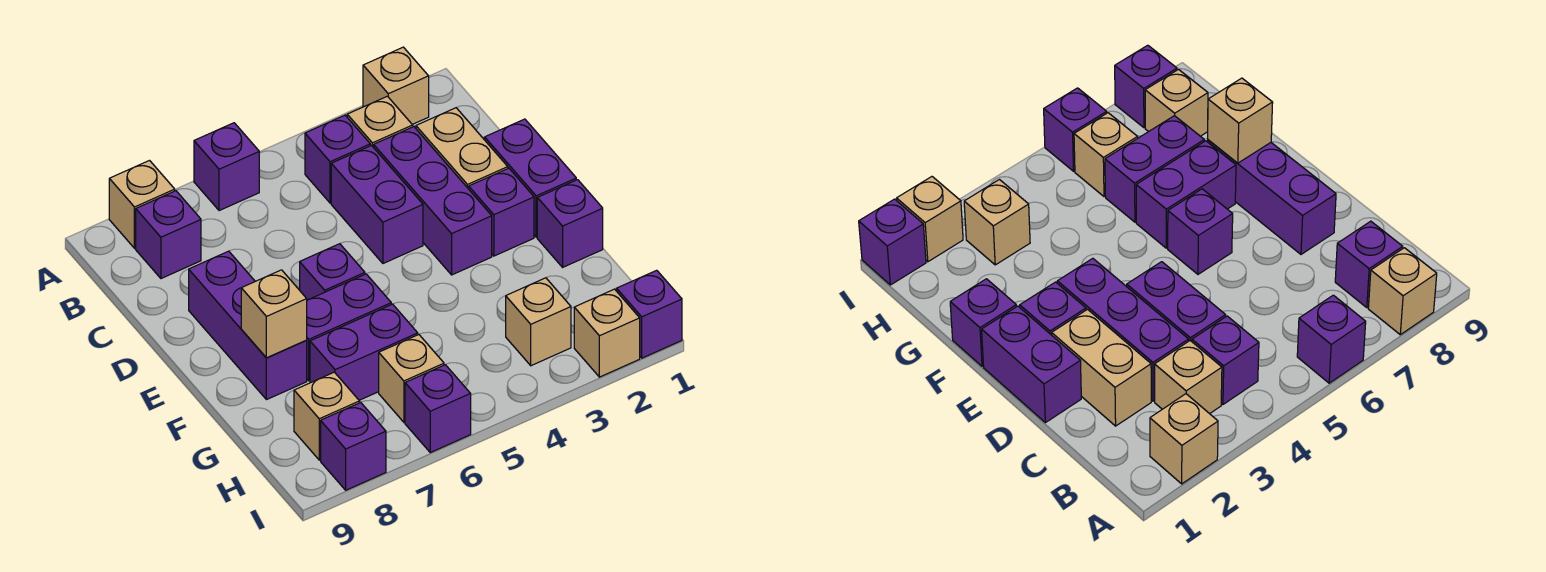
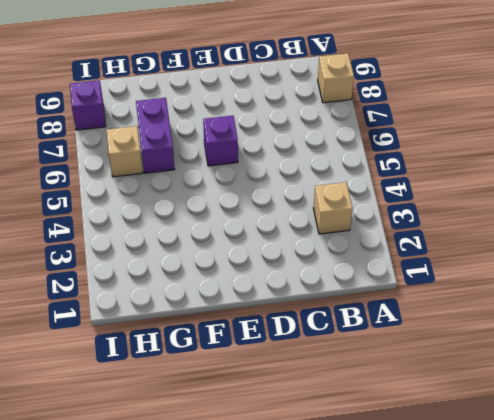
none -> tan 1x1 brick [363,47,429,124]
none -> purple 1x1 brick [194,123,259,211]
none -> purple 1x1 brick [305,115,370,203]

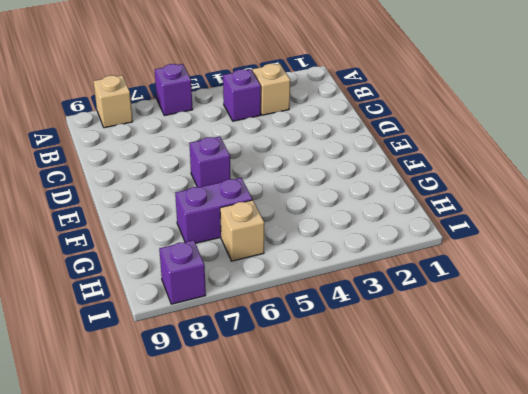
none -> tan 1x1 brick [363,47,429,124]
none -> purple 1x1 brick [136,191,201,278]
none -> tan 1x2 brick [416,108,508,189]

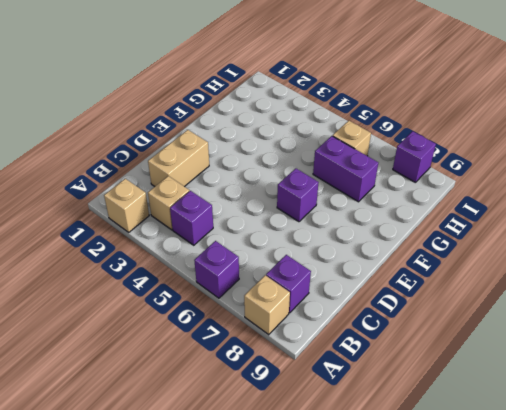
none -> purple 1x3 brick [374,127,492,275]
none -> purple 1x2 brick [331,146,423,263]
none -> purple 1x2 brick [485,119,576,237]

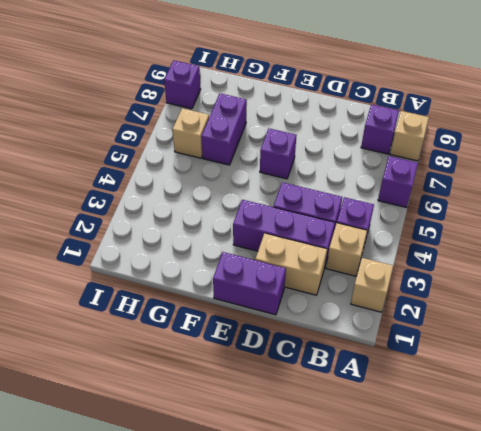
none -> purple 1x3 brick [189,251,307,400]
none -> purple 1x1 brick [469,168,534,256]
none -> purple 1x1 brick [537,180,603,267]

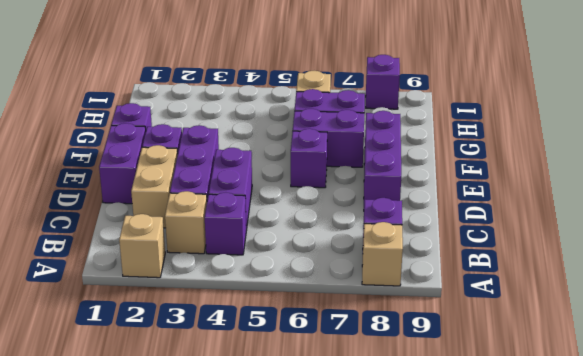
none -> purple 1x1 brick [194,123,259,211]
none -> tan 1x1 brick [506,278,571,366]
none -> tan 1x1 brick [294,372,360,460]

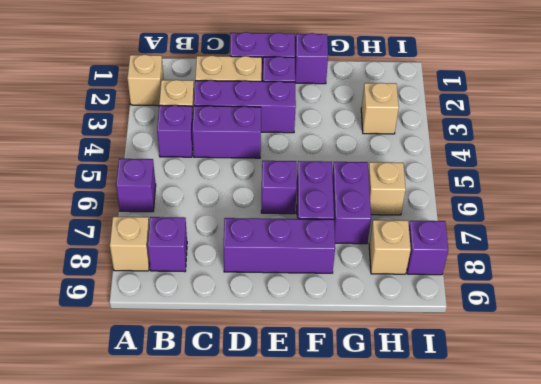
none -> purple 1x1 brick [617,270,682,358]
none -> tan 1x1 brick [574,289,640,377]
none -> purple 1x1 brick [405,365,471,453]

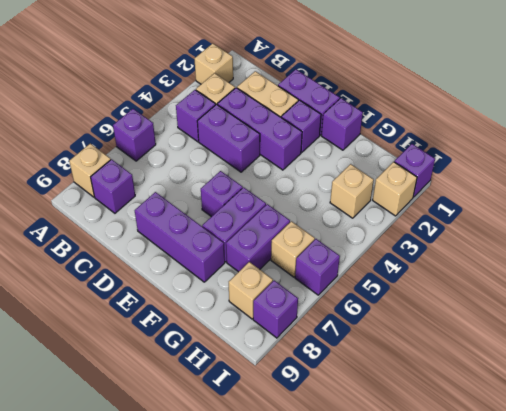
none -> tan 1x1 brick [241,270,307,358]

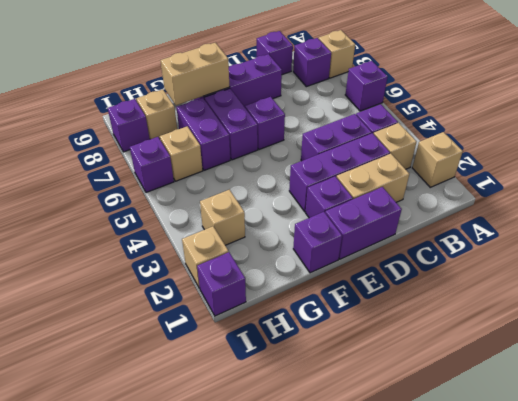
purple 1x1 brick [257,31,293,75] -> none
tan 1x2 brick [161,43,230,105] -> tan 1x1 brick [241,270,307,358]

